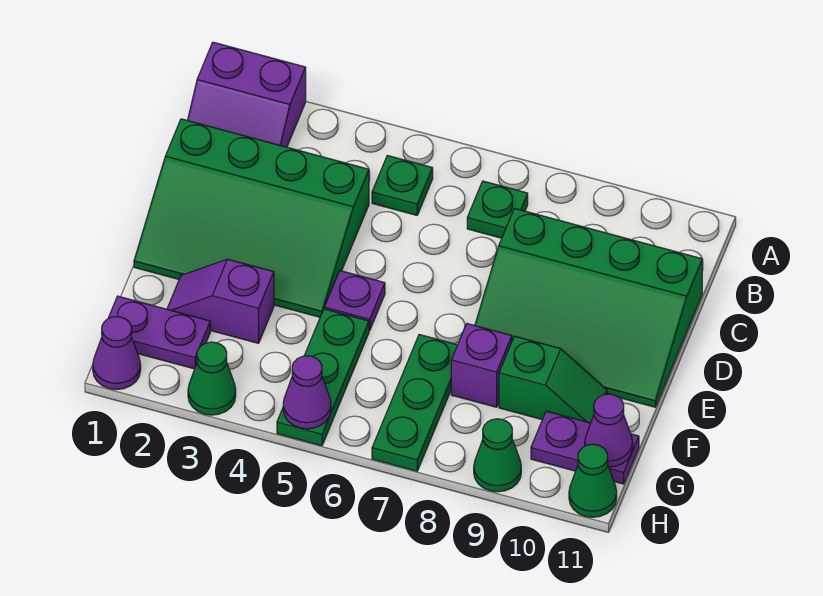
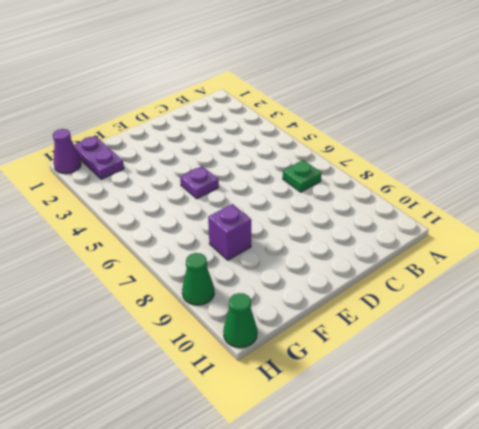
none -> purple 2x2 slope [188,42,306,147]
none -> green 1x1 plate [372,155,433,215]
none -> green 3x4 slope [134,119,369,317]

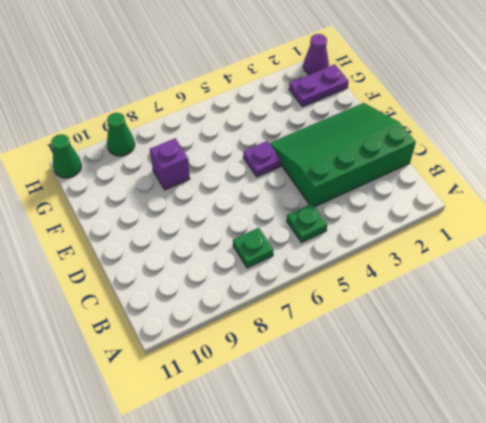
none -> purple 2x2 slope [188,42,306,147]
none -> green 3x4 slope [475,208,702,407]
none -> purple 1x2 slope [167,259,274,343]

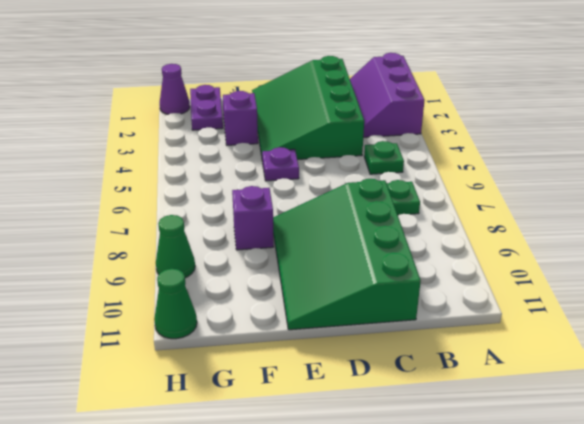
purple 2x3 slope [350,53,425,137] -> purple 2x2 slope [188,42,306,147]
none -> green 1x3 plate [277,309,369,446]
none -> green 1x3 plate [372,335,457,471]
none -> green 1x2 slope [499,336,607,423]

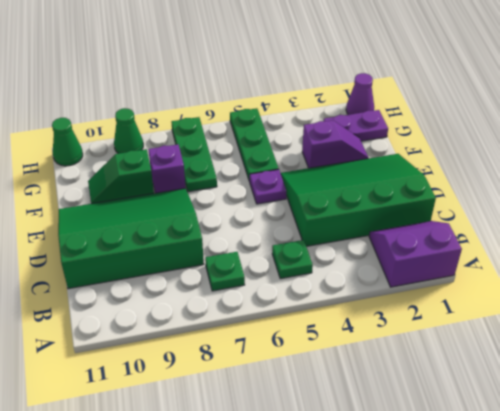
none -> purple 1x2 plate [531,411,639,484]
none -> green 1x1 cone [188,342,236,415]
none -> purple 1x1 cone [585,394,633,467]

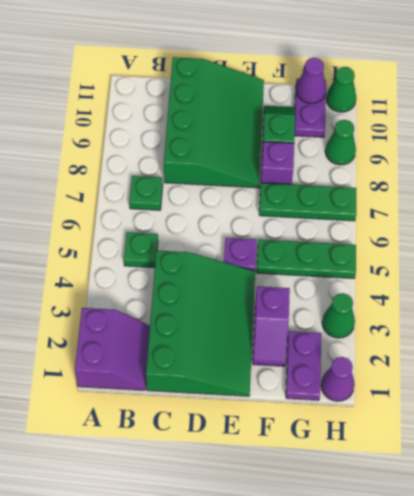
none -> purple 1x1 cone [283,356,331,429]

